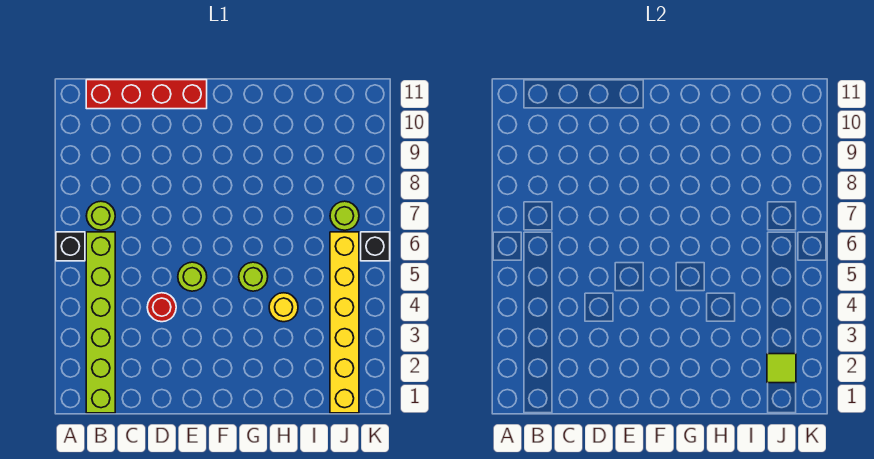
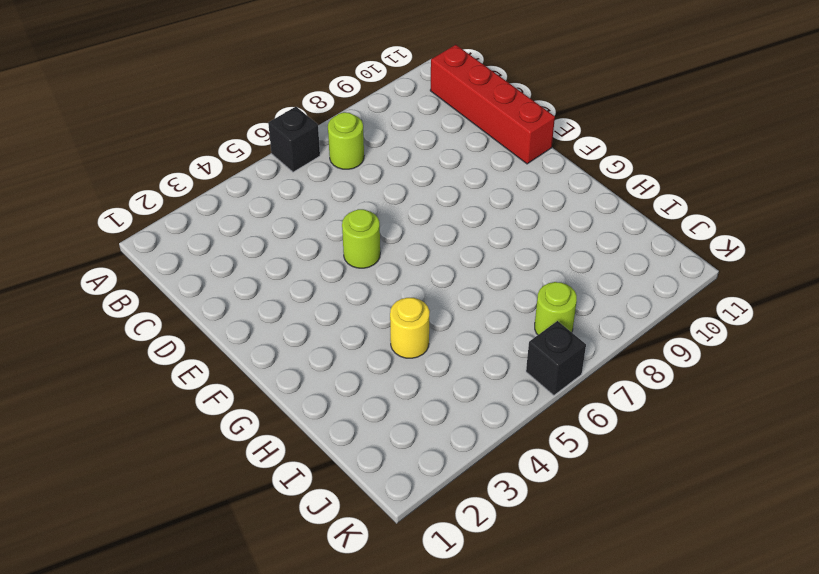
none -> lime 1x6 brick [86,232,115,413]
none -> red 1x1 round brick [147,293,176,322]
none -> lime 1x1 round brick [239,262,268,291]

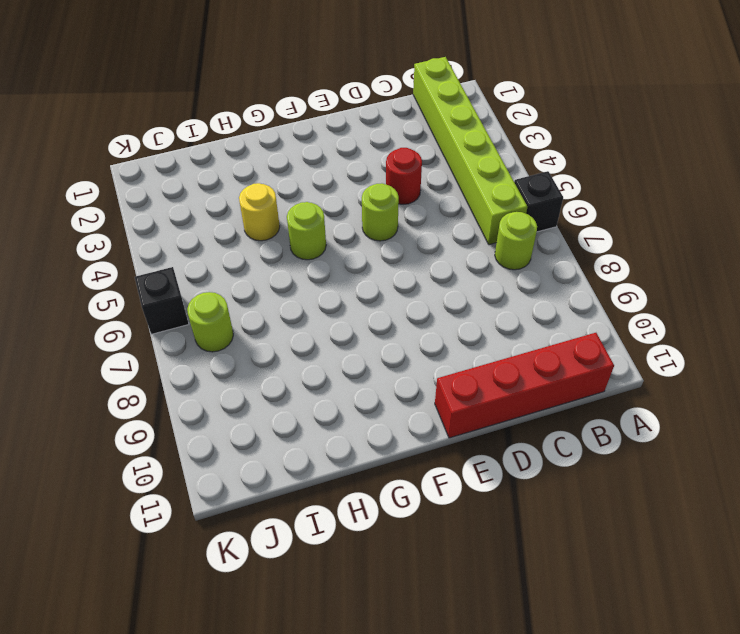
none -> yellow 1x6 brick [330,232,359,413]
none -> lime 1x1 tile [767,354,796,383]

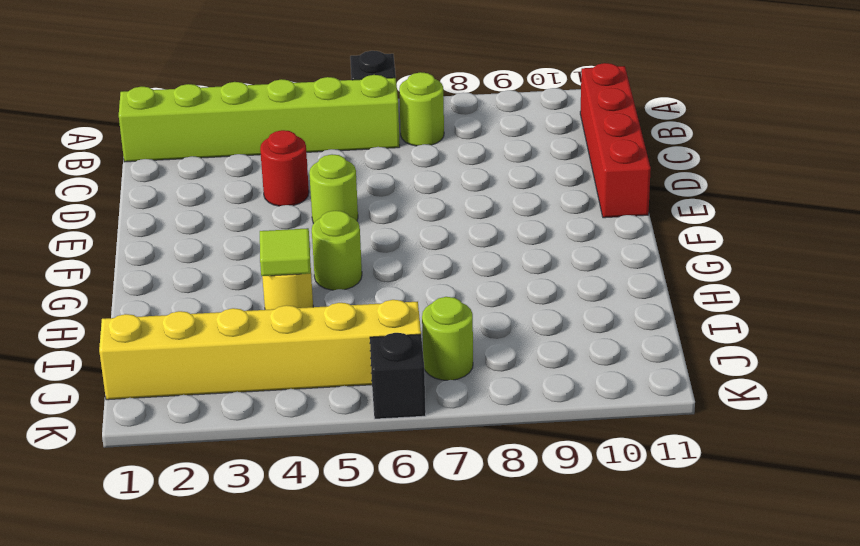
lime 1x1 tile [260,228,311,276] -> lime 1x1 tile moved to [767,354,796,383]

